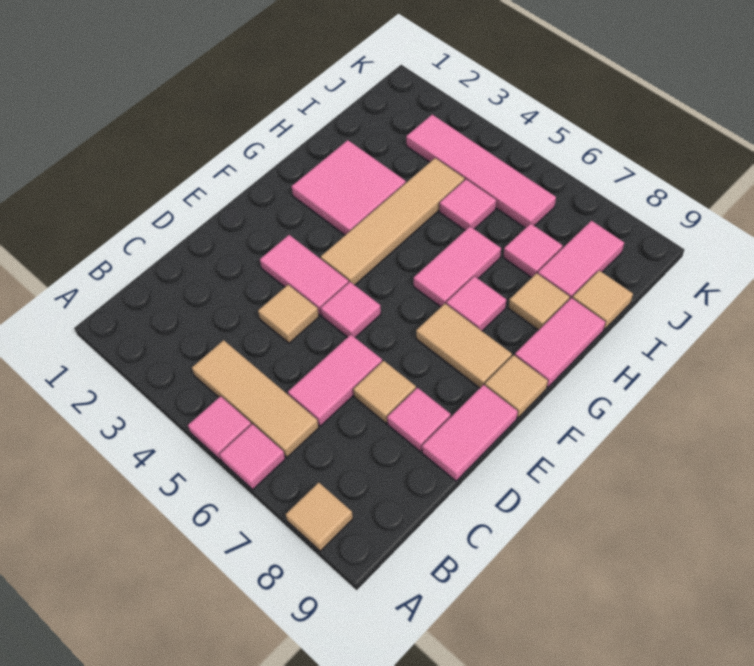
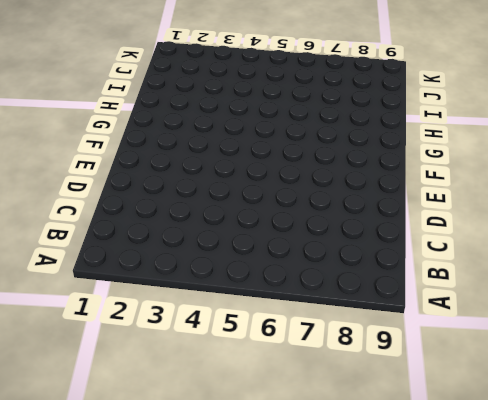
none -> pink 1x1 tile [188,396,251,460]
none -> pink 1x1 tile [219,424,285,489]
none -> tan 1x1 tile [286,482,353,551]

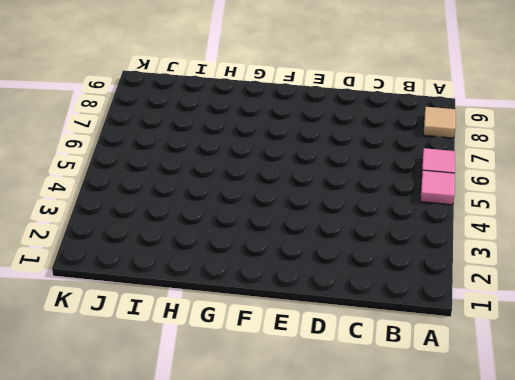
none -> tan 1x3 tile [192,340,319,457]
none -> pink 1x2 tile [288,335,382,426]
none -> tan 1x1 tile [258,285,319,343]

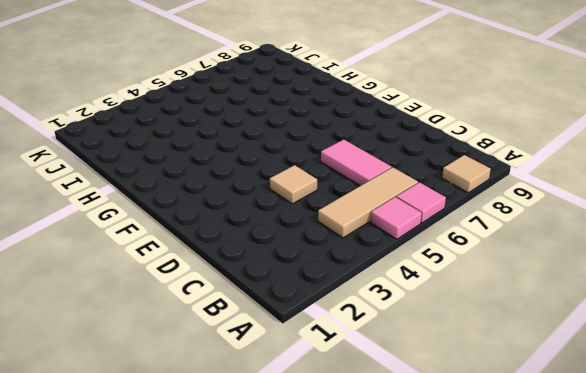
none -> tan 1x1 tile [353,361,416,423]
none -> pink 1x1 tile [387,388,451,452]
none -> pink 1x2 tile [422,385,518,481]

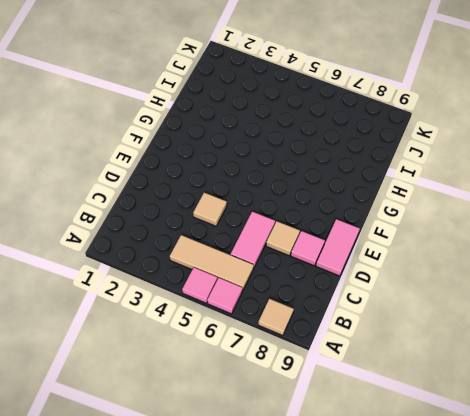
none -> pink 1x2 tile [260,235,349,315]
none -> pink 1x1 tile [321,282,381,338]
none -> tan 1x4 tile [321,158,465,285]

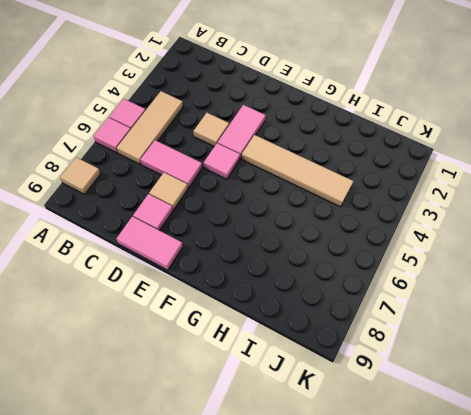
none -> tan 1x2 tile [416,304,512,388]
none -> tan 1x1 tile [485,355,548,418]
none -> pink 2x2 tile [291,140,406,235]

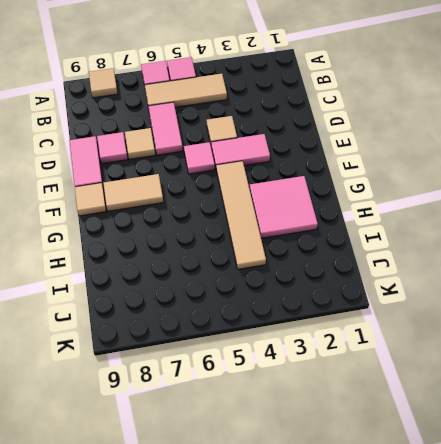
none -> pink 1x2 tile [414,226,501,307]
none -> pink 1x1 tile [446,276,506,331]
none -> pink 1x2 tile [515,298,605,387]

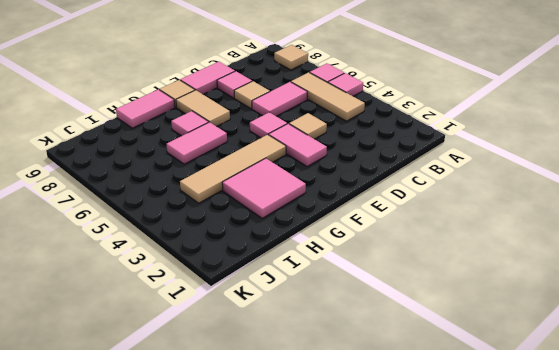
none -> tan 1x1 tile [509,273,570,330]
none -> pink 1x1 tile [439,179,496,230]
none -> pink 1x1 tile [503,223,563,278]

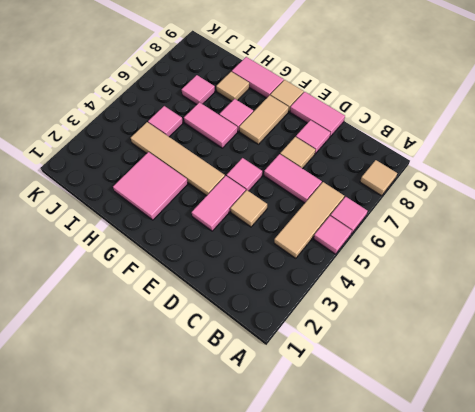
none -> pink 1x2 tile [538,221,624,300]
none -> tan 1x1 tile [573,270,633,329]
none -> pink 1x4 tile [406,115,556,228]

